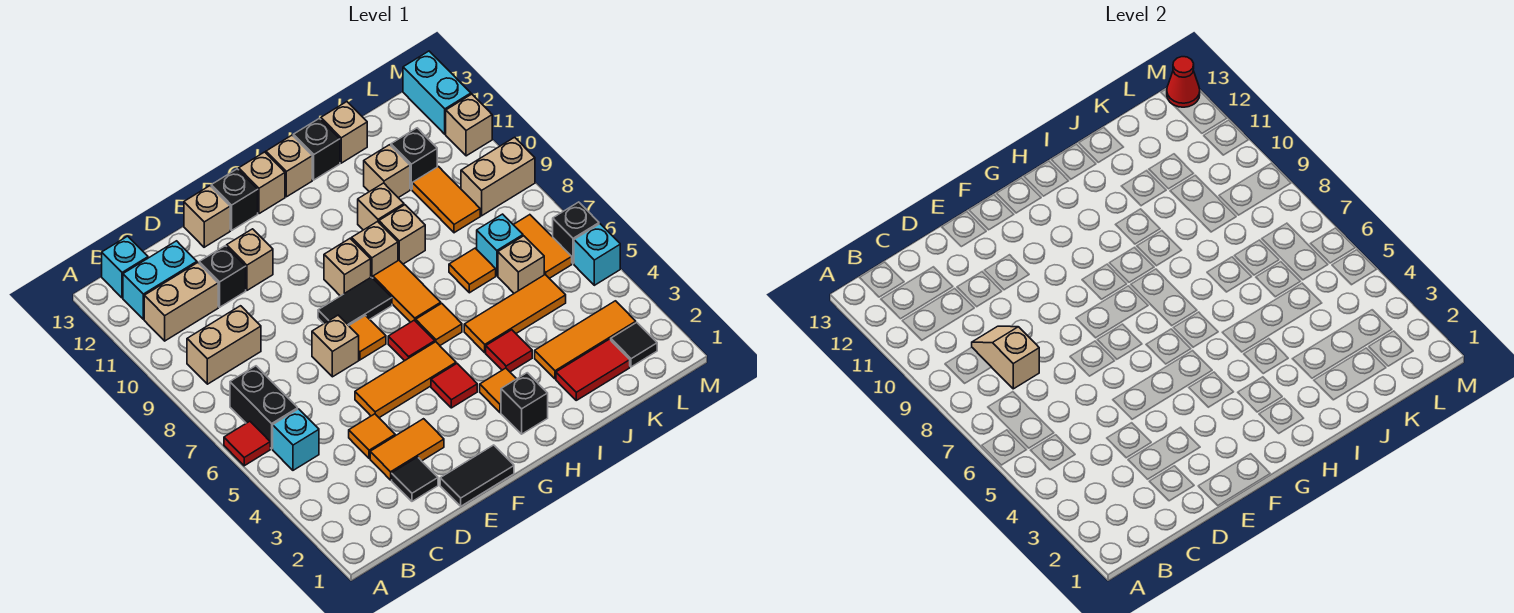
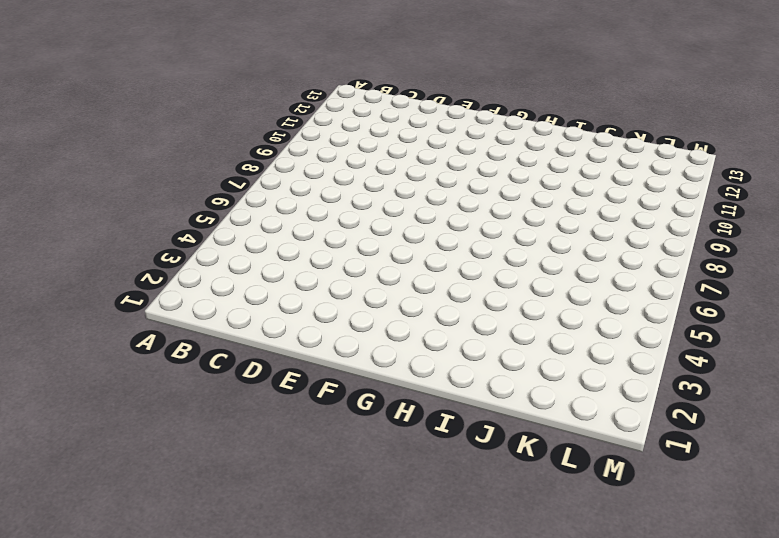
none -> red 1x1 tile [224,421,270,466]
none -> cyan 1x1 brick [273,409,319,470]
none -> black 1x2 brick [230,366,298,449]
none -> tan 1x2 brick [187,306,261,384]

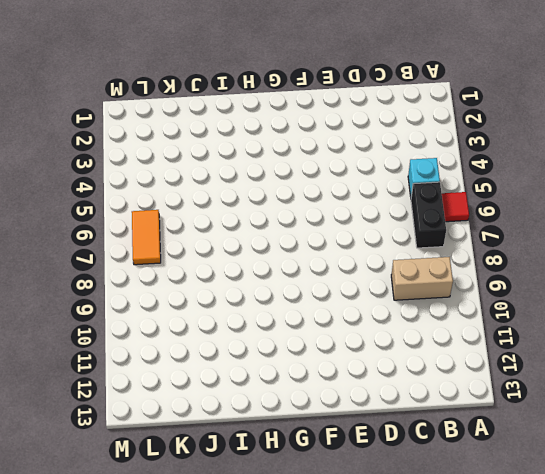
none -> tan 1x2 brick [144,263,218,341]
none -> cyan 1x2 brick [123,241,197,319]
none -> cyan 1x1 brick [102,236,148,298]
none -> black 1x1 tile [392,457,438,501]

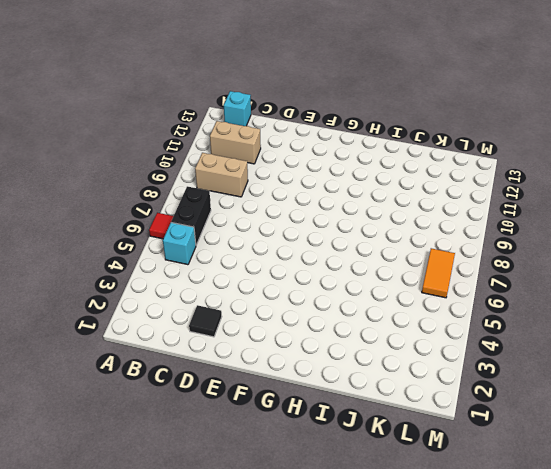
none -> cyan 1x2 brick [123,241,197,319]
none -> orange 1x2 tile [370,419,444,480]
none -> orange 1x1 tile [349,414,395,458]
none -> black 1x1 brick [199,246,246,307]

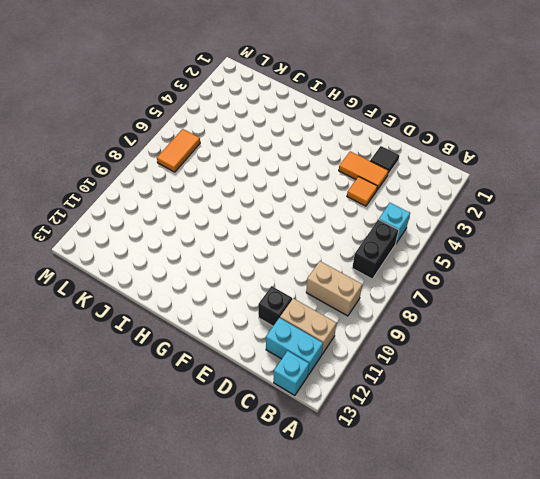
none -> red 1x1 tile [224,421,270,466]
none -> black 1x2 tile [440,445,514,506]
none -> orange 1x3 tile [355,342,456,418]
none -> tan 1x1 brick [312,315,359,377]

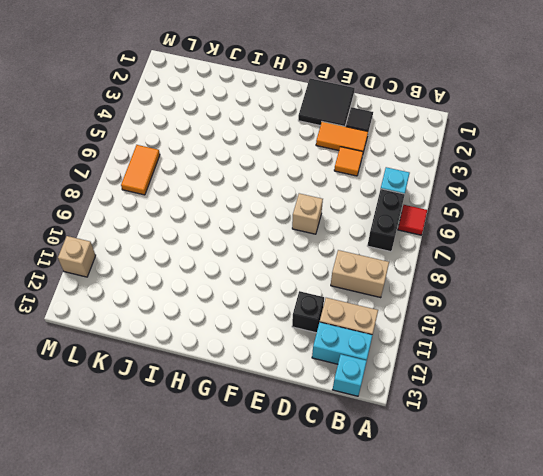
black 2x2 tile [298,78,355,126] -> black 1x2 tile [440,445,514,506]
none -> orange 1x3 tile [355,342,456,418]
none -> tan 1x1 brick [227,229,273,290]
none -> tan 1x1 brick [184,186,230,247]
none -> orange 1x1 tile [349,316,386,360]

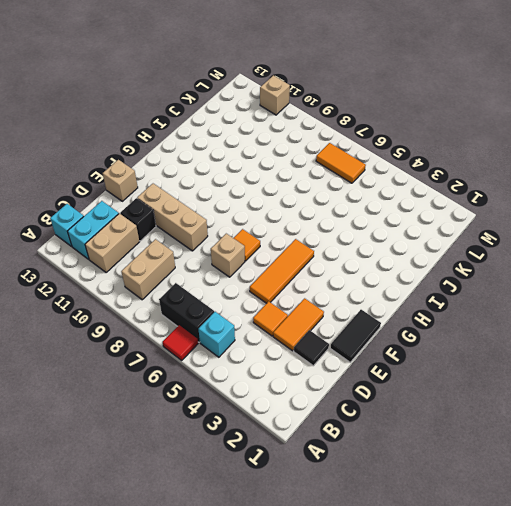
tan 1x3 brick [137,184,208,251] -> tan 1x1 brick [227,229,273,290]
none -> black 1x2 tile [318,277,392,325]
none -> black 1x1 brick [211,169,258,230]
none -> red 1x1 tile [431,364,477,408]
none -> red 1x1 tile [388,320,435,361]

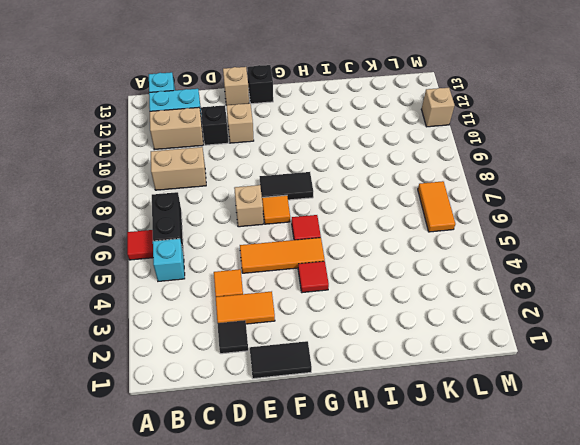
none -> tan 1x1 brick [324,238,371,296]
none -> tan 1x1 brick [239,152,285,214]
none -> black 1x1 brick [501,373,548,434]
none -> orange 1x1 tile [480,368,516,413]

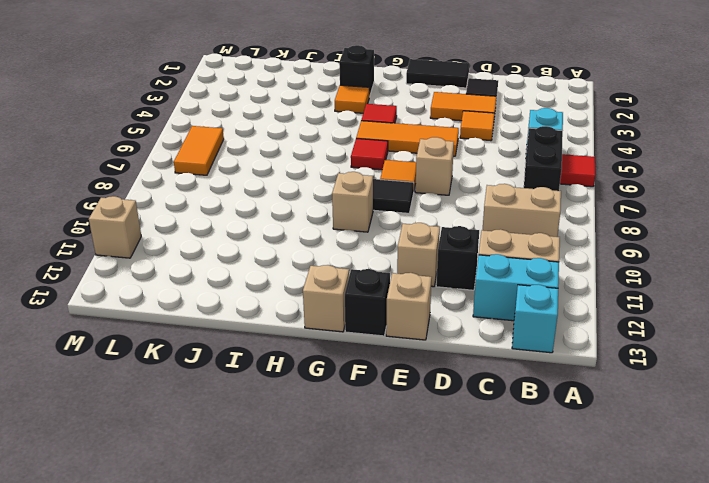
none -> orange 1x1 tile [416,303,462,345]
none -> orange 1x2 tile [373,260,441,322]
none -> tan 1x1 brick [352,222,398,278]
none -> tan 1x1 brick [266,135,312,197]

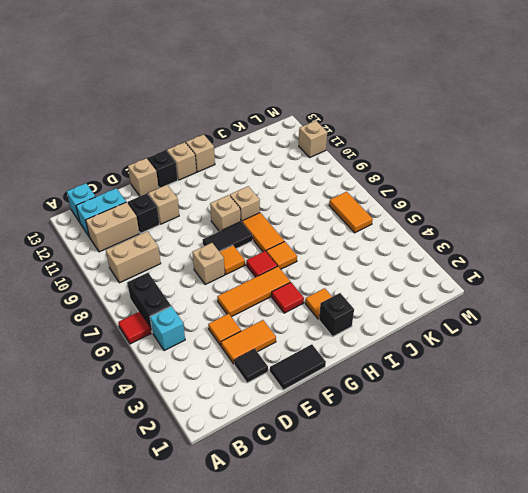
none -> red 1x1 tile [486,330,532,372]
none -> orange 1x3 tile [464,275,566,353]
none -> tan 1x1 brick [379,205,425,264]
none -> tan 1x1 brick [358,183,404,230]

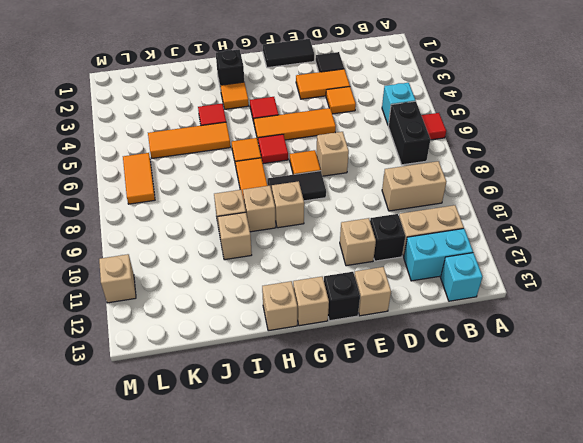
none -> black 1x1 brick [293,118,340,180]
none -> red 1x2 tile [556,339,630,400]
none -> orange 1x3 tile [535,301,636,379]
none -> orange 1x1 tile [449,248,496,293]

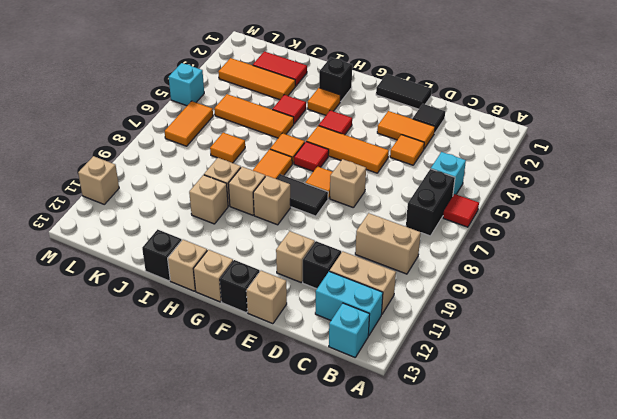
none -> tan 1x1 brick [364,145,410,198]
none -> tan 1x1 brick [321,102,367,163]
none -> tan 1x1 brick [498,236,544,293]
none -> cyan 1x1 brick [477,214,523,276]

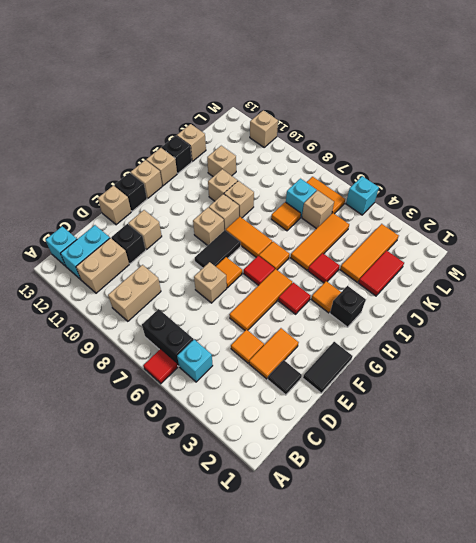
none -> orange 1x2 tile [412,167,480,233]
none -> black 1x1 brick [391,128,437,189]
none -> black 1x1 tile [611,322,657,367]
none -> tan 1x2 brick [461,137,535,216]

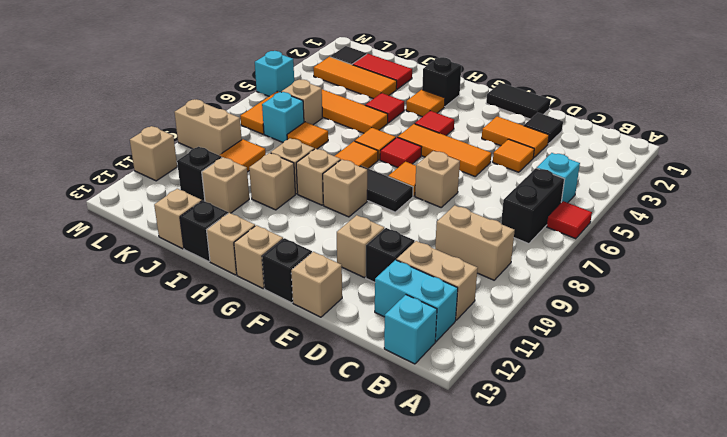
none -> black 1x1 brick [553,202,599,264]
none -> cyan 1x2 brick [403,51,471,134]
none -> tan 1x2 slope [972,326,1039,389]
none -> red 1x1 cone [1167,57,1200,107]

